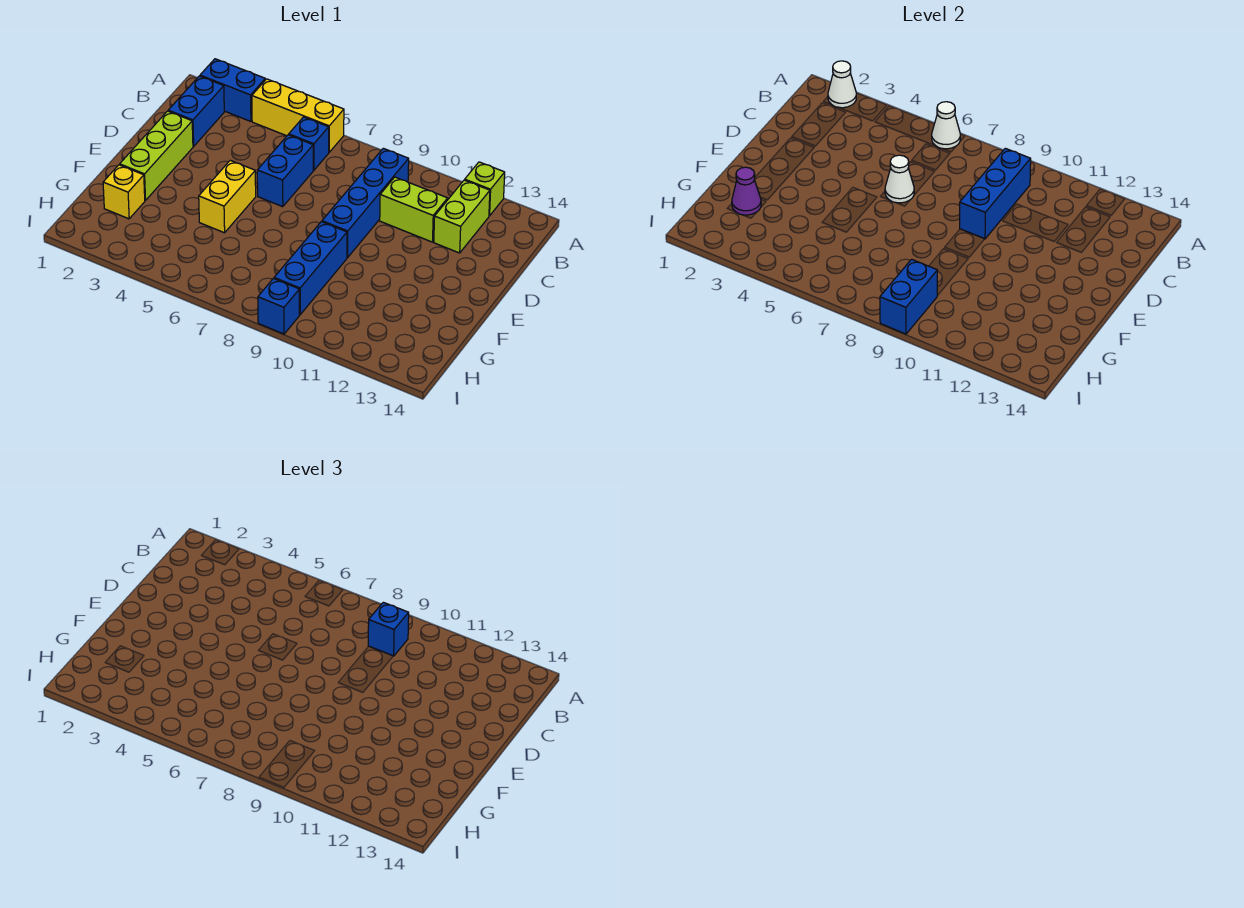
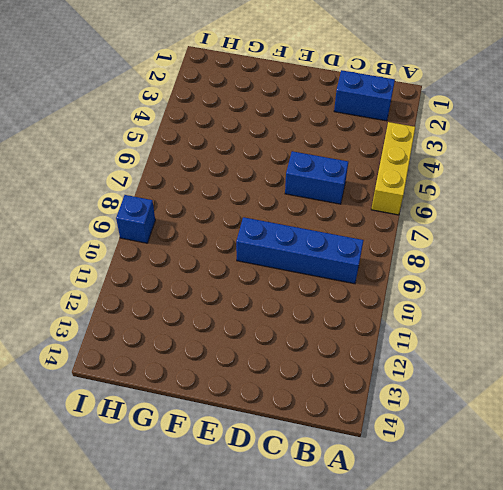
none -> blue 1x2 brick [200,59,265,121]
none -> lime 1x1 brick [465,162,505,216]
none -> blue 1x1 brick [289,117,329,170]

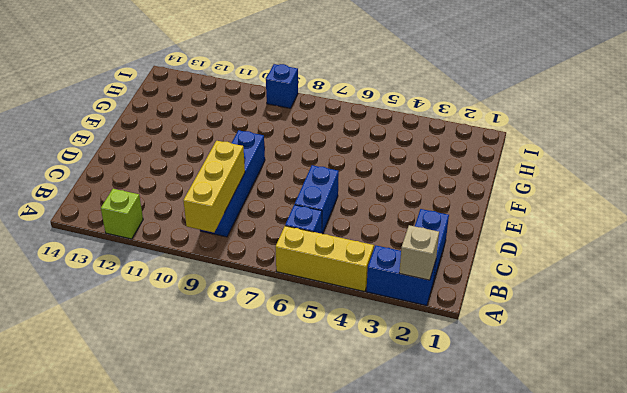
tan 1x1 brick [399,225,439,280] -> white 1x1 cone [828,61,856,108]
yellow 1x3 brick [183,141,245,233] -> blue 1x3 brick [960,148,1031,239]
none -> lime 1x2 brick [434,180,490,253]
none -> lime 1x2 brick [380,177,448,242]
none -> lime 1x3 brick [120,111,193,201]

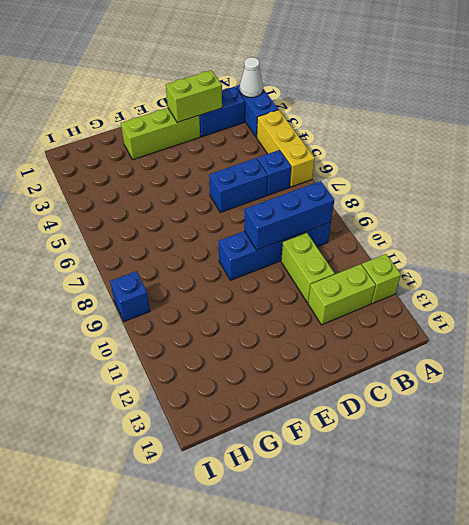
lime 1x2 brick [166,70,222,123] -> none
none -> yellow 1x2 brick [199,160,256,233]
none -> blue 1x3 brick [274,222,347,315]
none -> yellow 1x1 brick [103,165,145,219]

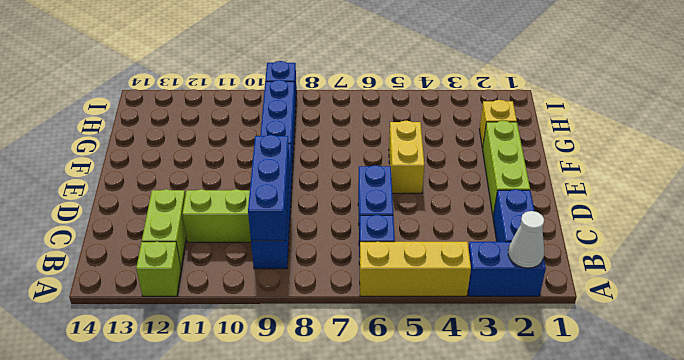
none -> white 1x1 cone [932,102,960,149]
none -> white 1x1 cone [885,155,914,203]
none -> purple 1x1 cone [732,167,761,215]

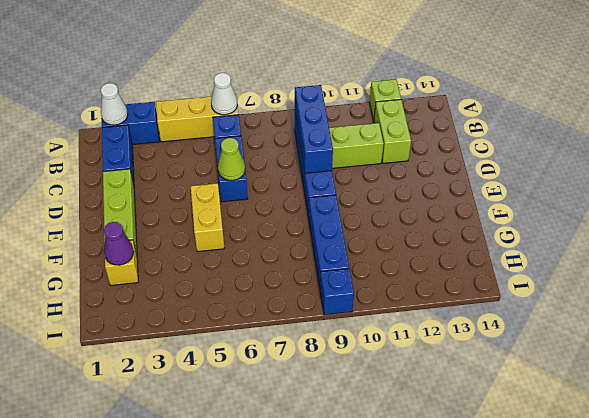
lime 1x1 cone [218,138,245,180] -> white 1x1 cone [885,155,914,203]
none -> blue 1x2 brick [880,259,937,334]
none -> blue 1x1 brick [368,602,409,656]

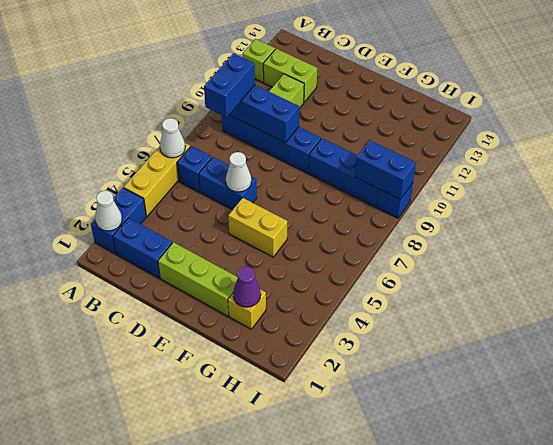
blue 1x2 brick [204,53,255,117] -> blue 1x1 brick [368,602,409,656]

